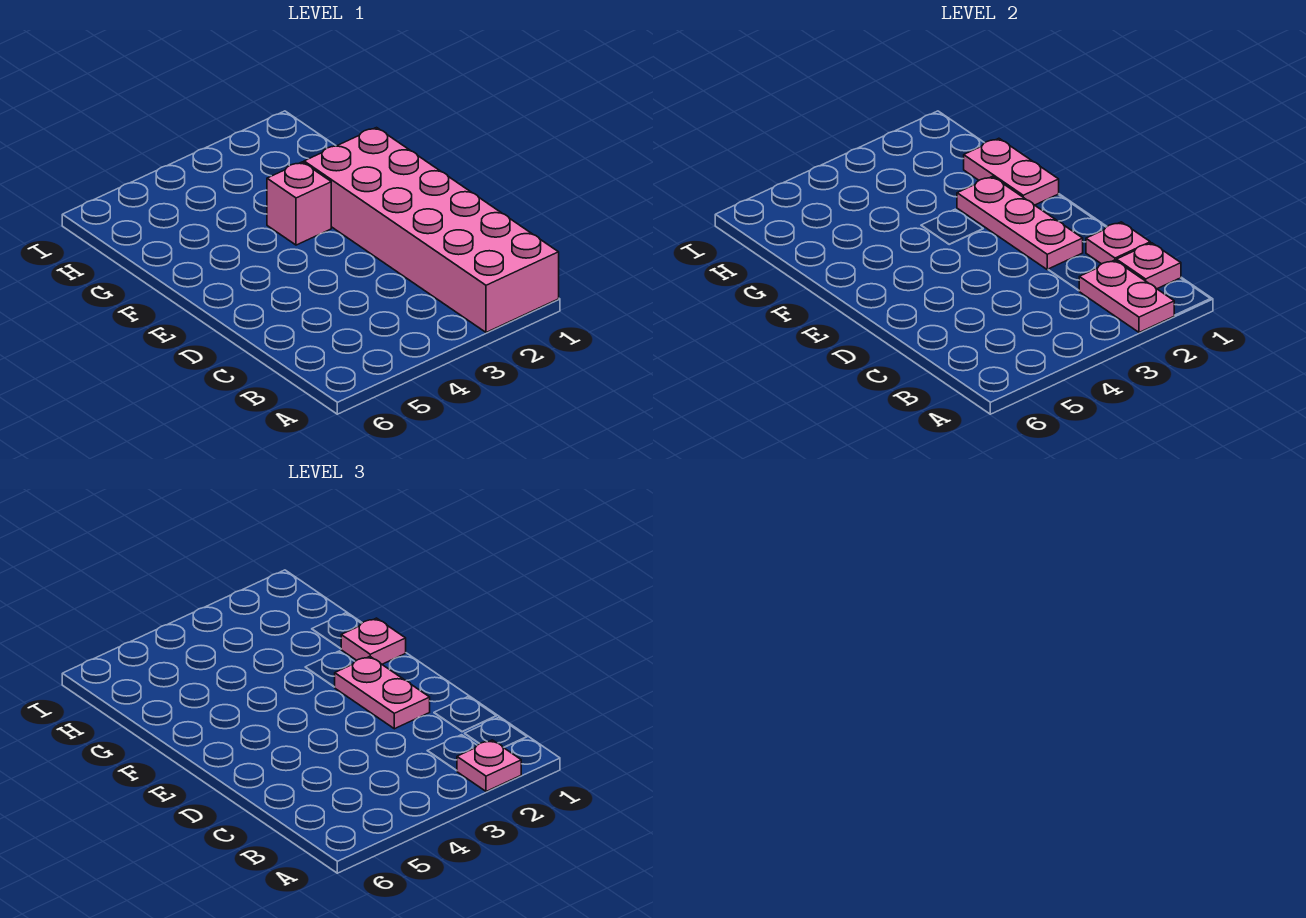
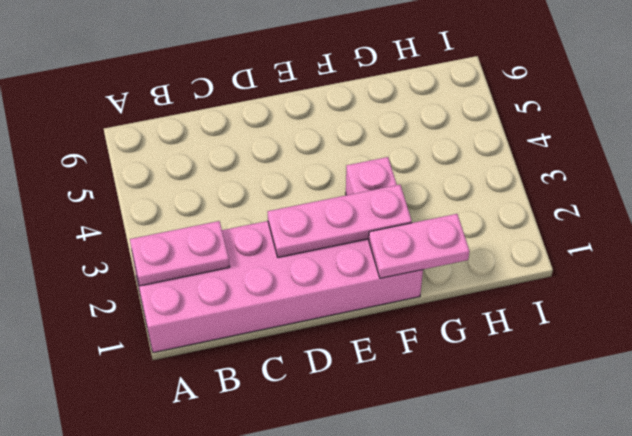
none -> pink 1x1 plate [1117,243,1181,289]
none -> pink 1x1 plate [1086,222,1150,264]

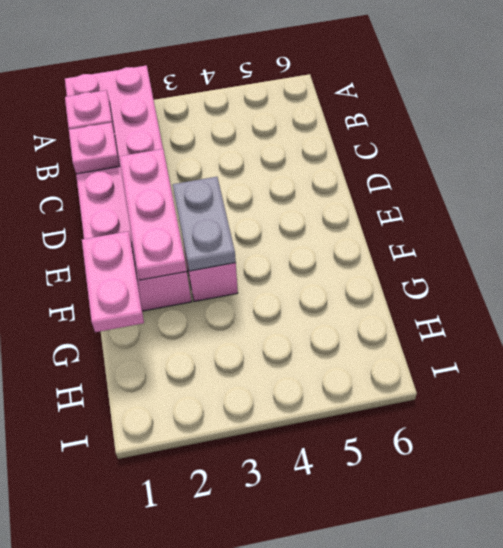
grey 1x2 plate [173,177,236,271] -> none
none -> pink 1x2 plate [1079,260,1174,332]
none -> pink 1x1 plate [457,740,521,791]

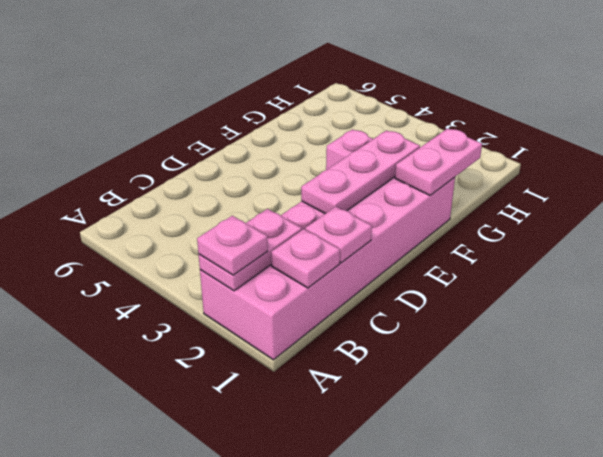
none -> pink 1x2 plate [335,657,430,729]
none -> pink 1x1 plate [341,618,406,664]

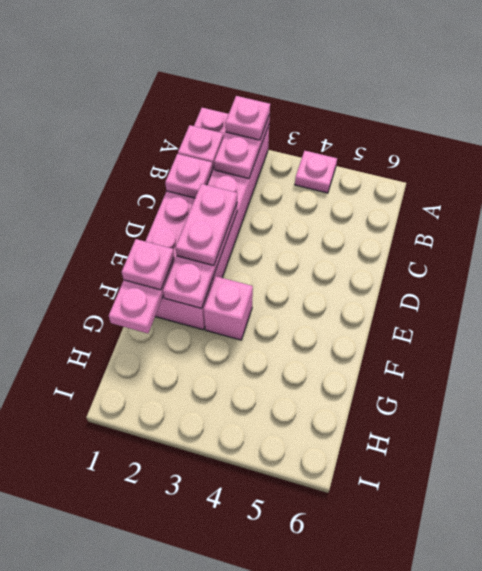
pink 1x1 plate [295,151,337,193] -> none

